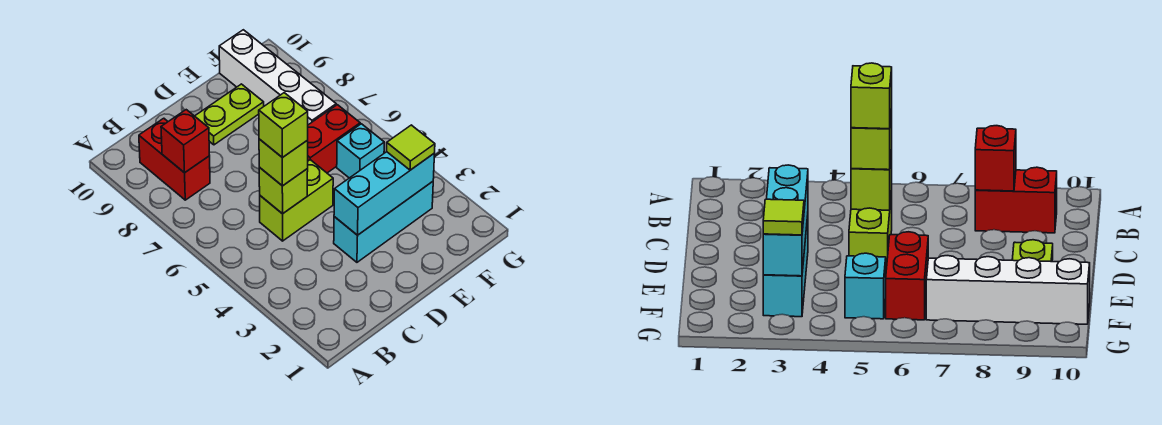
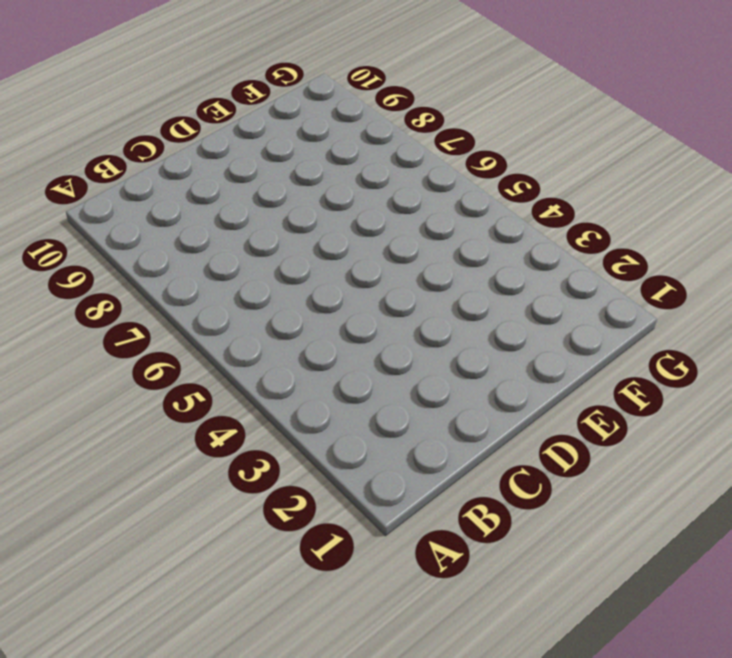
none -> red 1x2 brick [139,118,210,200]
none -> lime 1x2 brick [260,160,333,241]
none -> cyan 1x3 brick [334,182,433,262]

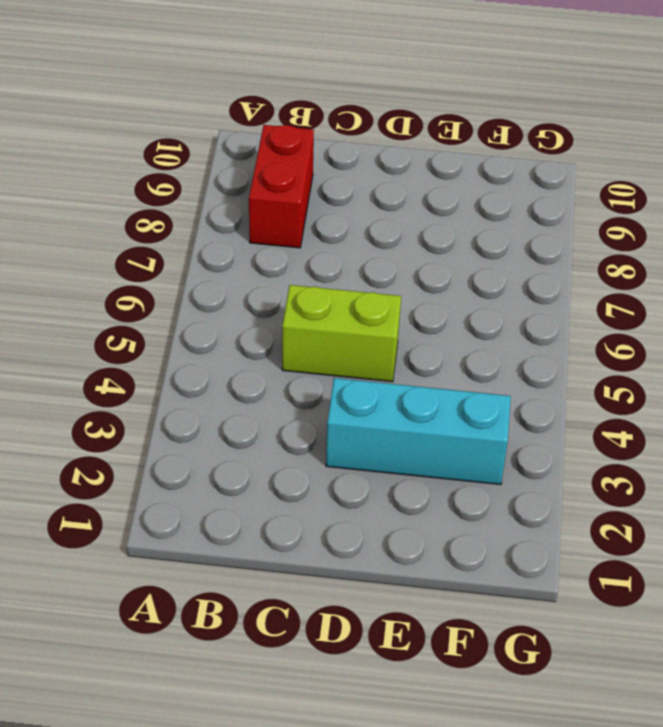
none -> lime 1x2 plate [195,84,264,145]
none -> red 1x2 brick [308,105,360,173]
none -> cyan 1x1 brick [337,124,384,178]

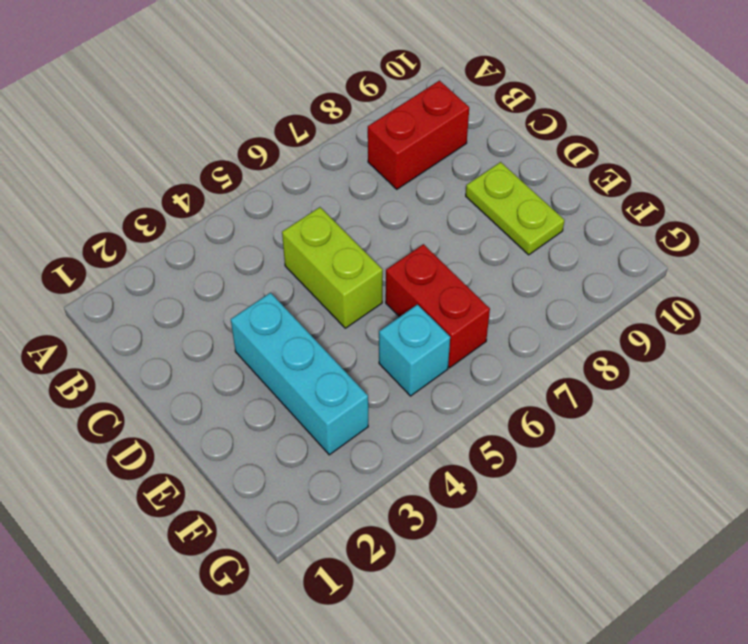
none -> white 1x4 brick [219,30,336,125]
none -> red 1x1 brick [161,110,210,173]
none -> lime 1x1 brick [259,167,308,214]

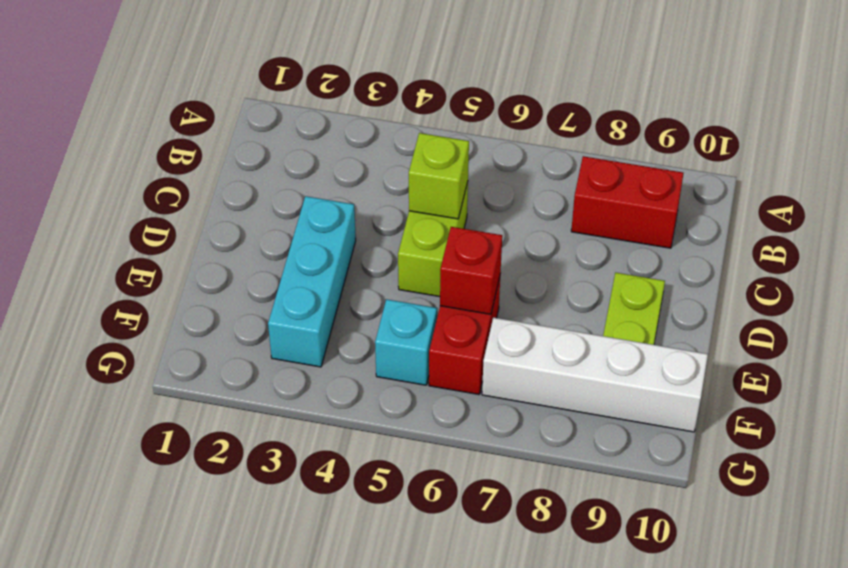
red 1x1 brick [440,227,502,314] -> red 1x1 brick moved to [161,110,210,173]
none -> cyan 1x3 brick [334,152,435,235]
none -> lime 1x1 brick [259,139,308,186]
none -> lime 1x1 tile [387,125,435,170]

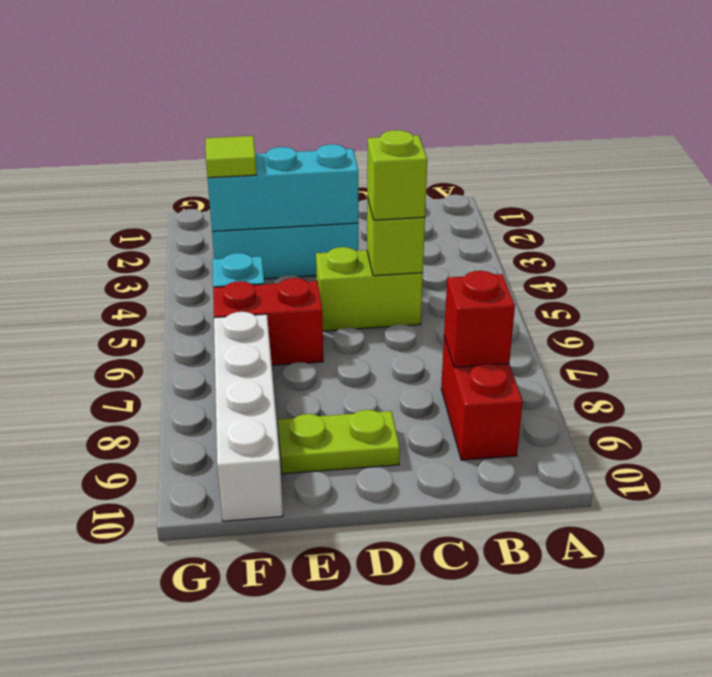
none -> lime 1x1 brick [259,93,308,158]

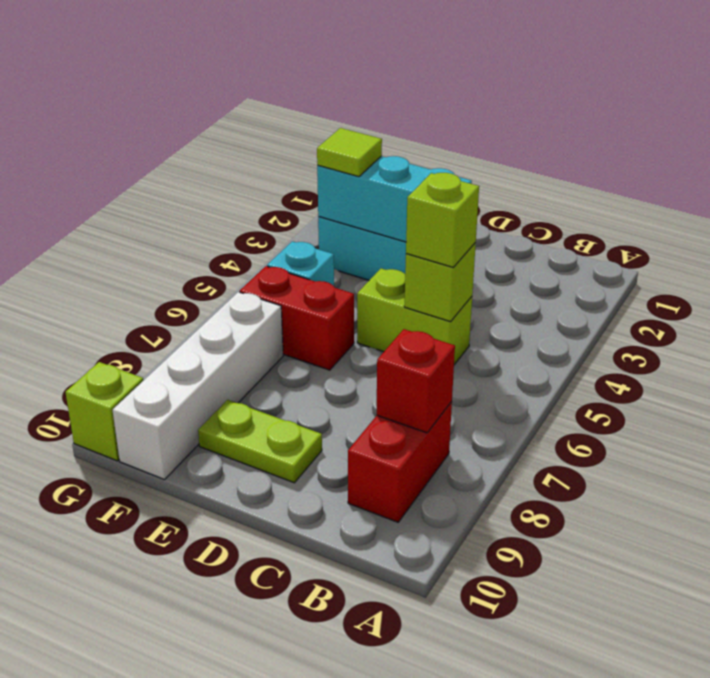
lime 1x1 brick [65,362,143,461] -> lime 1x1 brick moved to [259,93,308,158]

